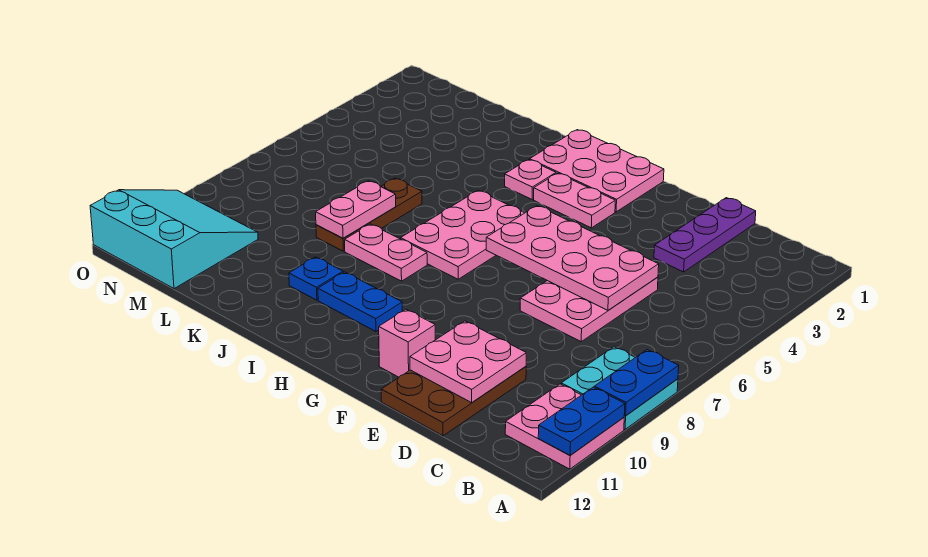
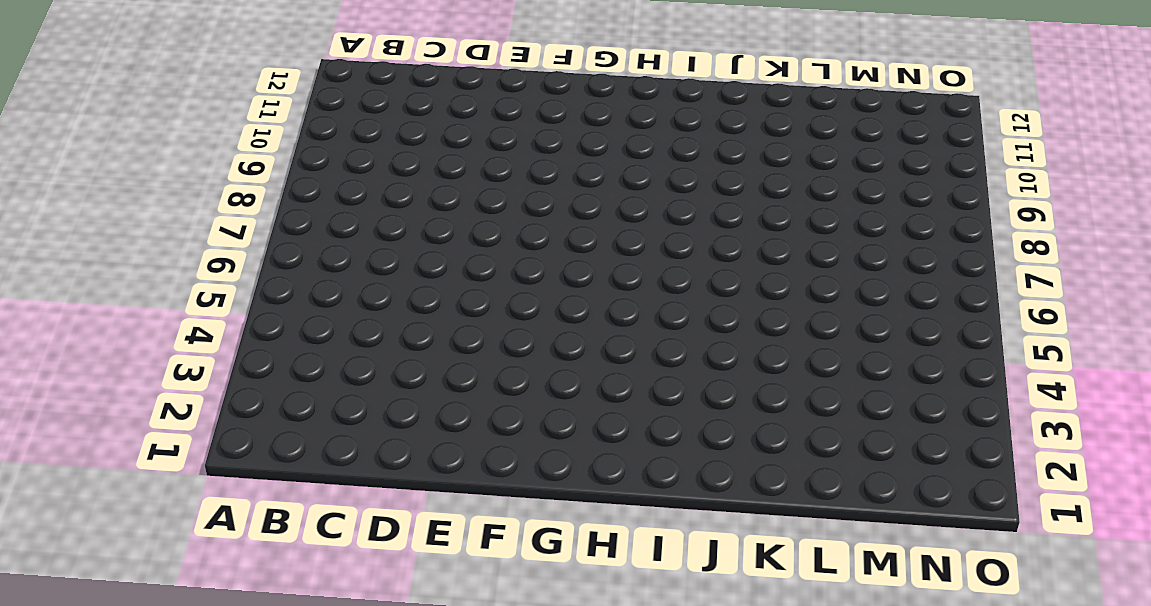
none -> cyan 2x2 plate [561,347,678,429]
none -> pink 2x2 plate [505,384,624,469]
none -> purple 1x3 plate [654,198,756,272]

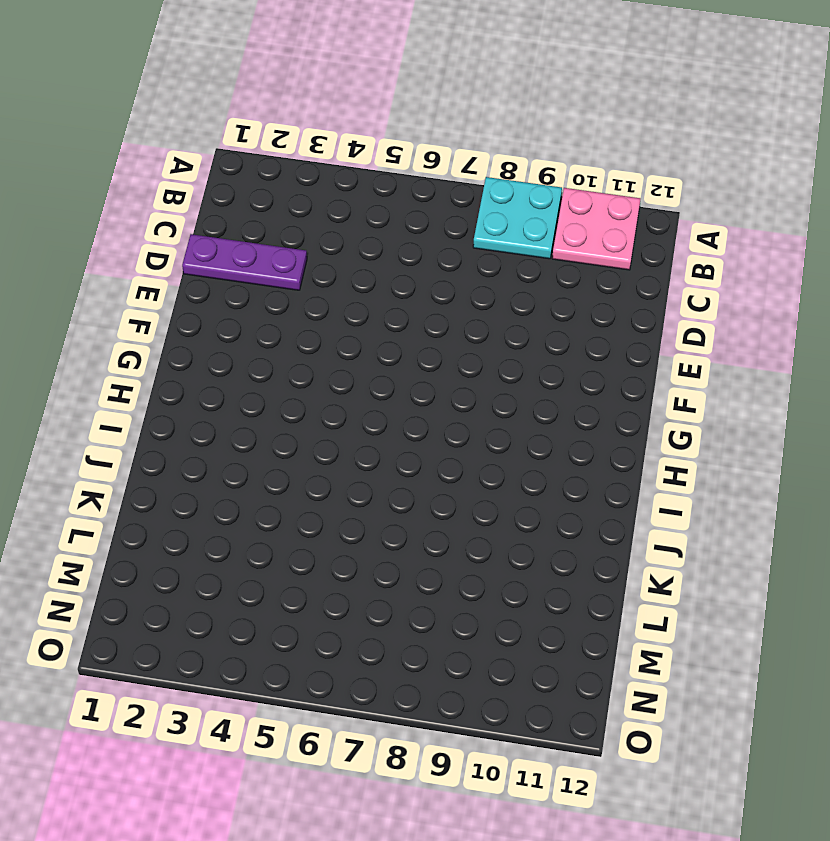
none -> pink 2x3 plate [520,277,658,342]
none -> brown 2x3 plate [381,367,526,436]
none -> pink 1x1 brick [379,309,435,377]

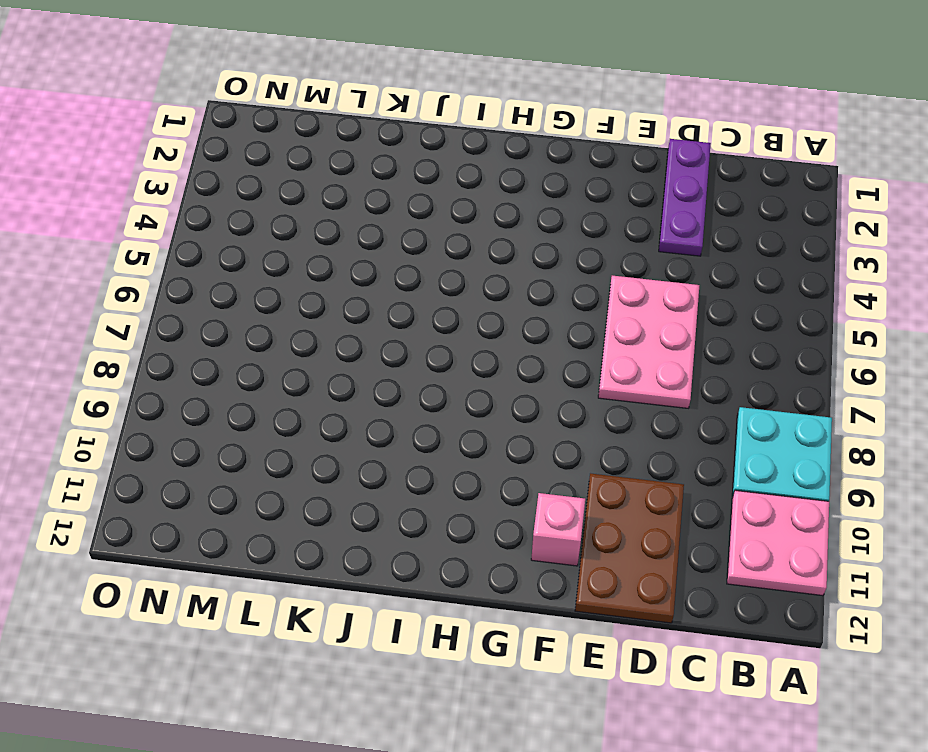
none -> pink 2x3 plate [530,130,664,212]
none -> pink 1x2 plate [534,173,615,228]
none -> pink 2x3 plate [401,191,524,279]

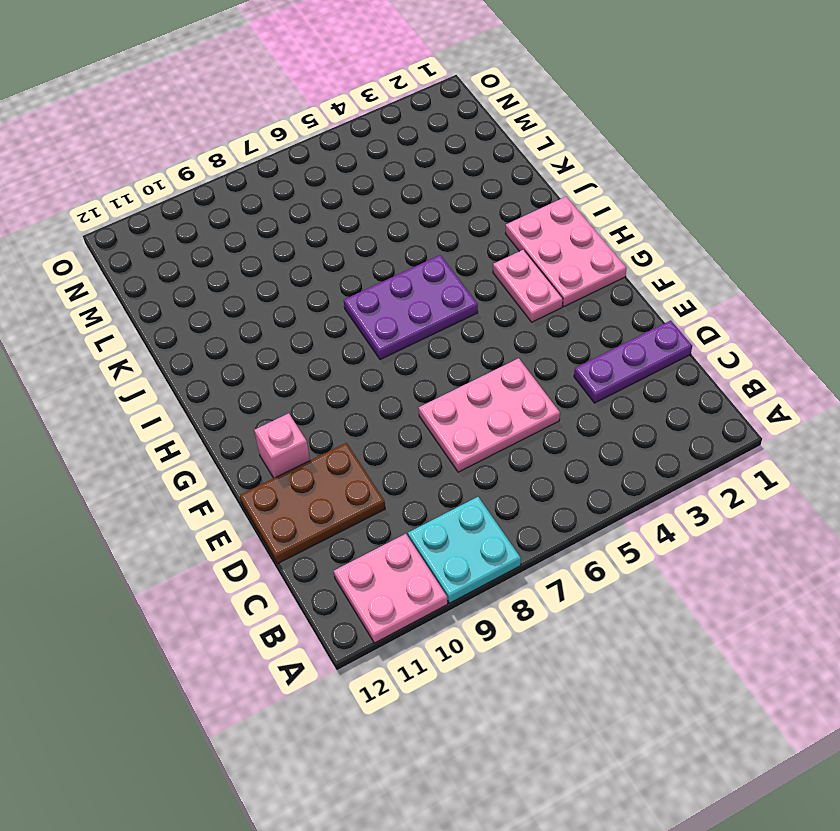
purple 2x3 plate [344,255,478,360] -> pink 2x3 plate [401,191,524,279]
none -> blue 1x2 plate [318,272,402,331]
none -> pink 1x1 plate [505,160,556,199]
none -> pink 1x2 plate [345,224,427,281]

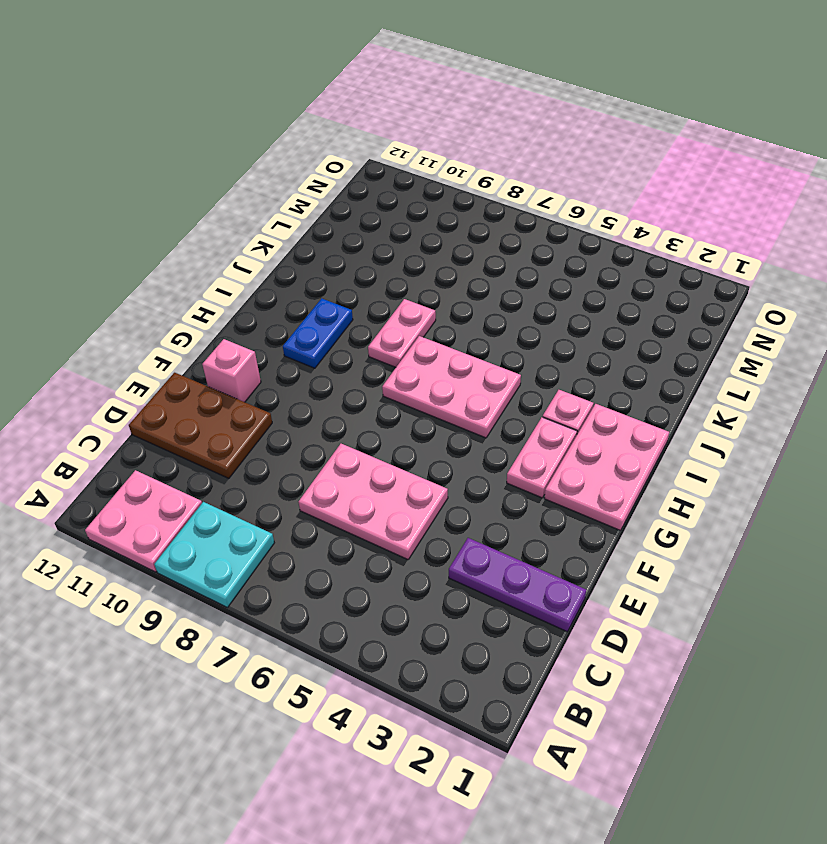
none -> blue 1x1 plate [289,257,343,300]
none -> brown 1x3 plate [316,178,422,251]
none -> cyan 3x3 slope [90,190,258,289]

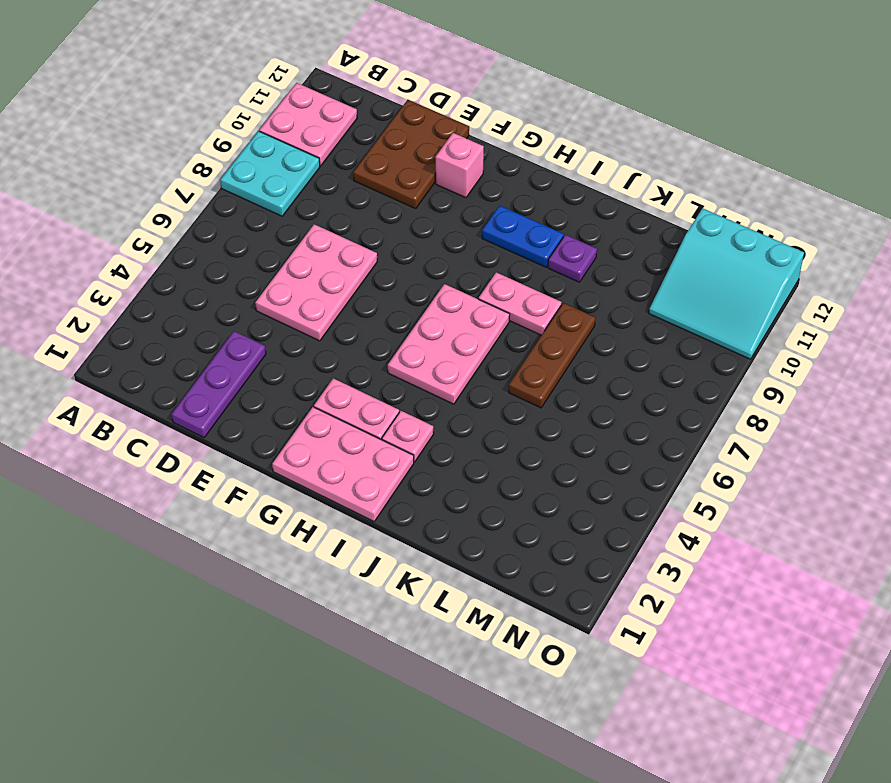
purple 1x1 plate [548,235,597,282] -> blue 1x1 plate [289,257,343,300]
none -> blue 1x2 plate [594,350,679,416]
none -> blue 1x2 plate [538,387,625,455]
none -> pink 2x4 plate [486,206,659,310]

